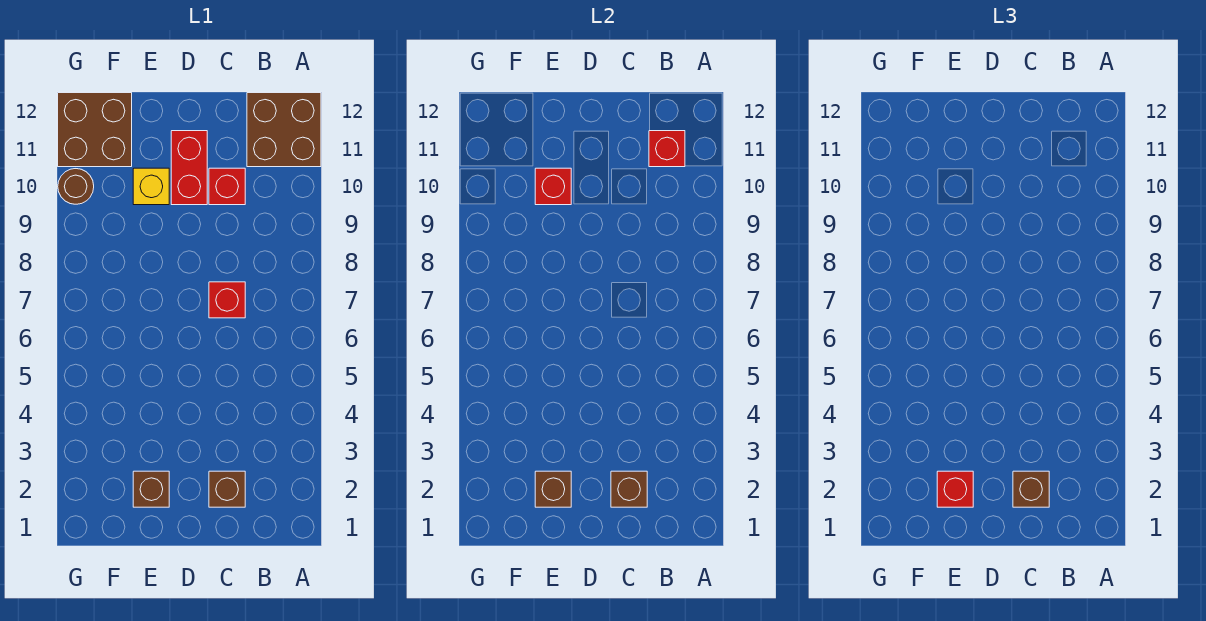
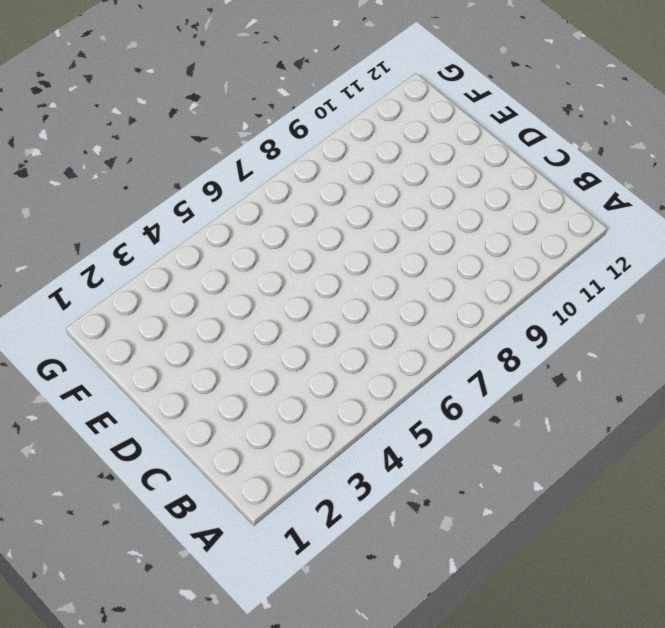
none -> brown 2x2 brick [247,93,321,167]
none -> brown 1x1 brick [209,471,245,507]
none -> red 1x1 brick [209,282,245,318]

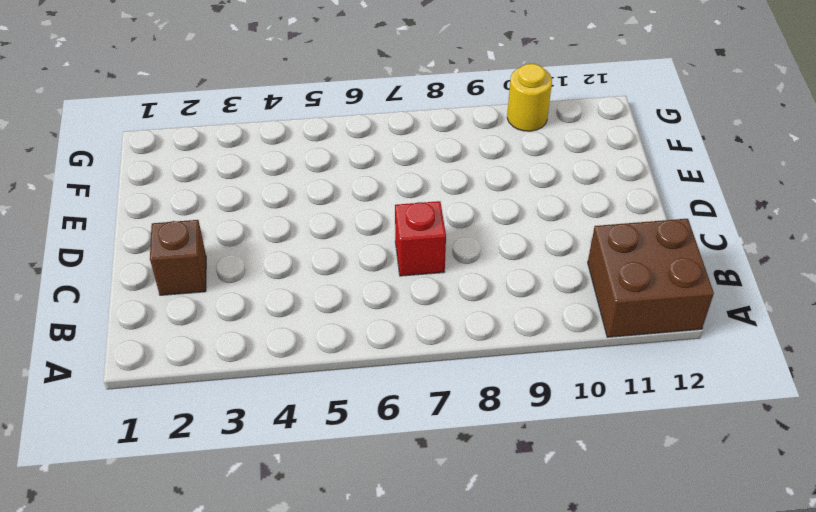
yellow 1x1 round brick [507,64,552,131] -> brown 1x1 round brick [58,169,94,204]
none -> red 1x1 brick [209,168,245,205]
none -> red 1x2 brick [171,131,207,205]
none -> brown 1x1 brick [133,471,169,507]

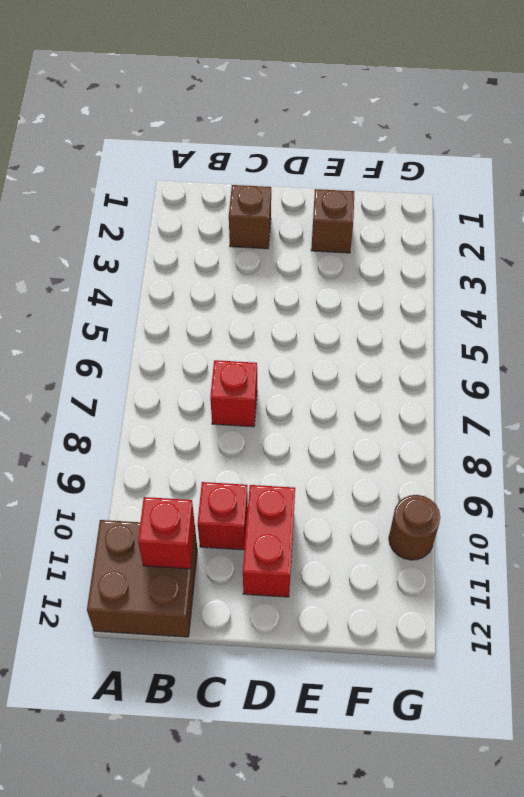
none -> yellow 1x1 brick [133,168,169,205]
none -> brown 2x2 brick [58,93,132,167]
none -> brown 1x1 brick [611,471,647,507]

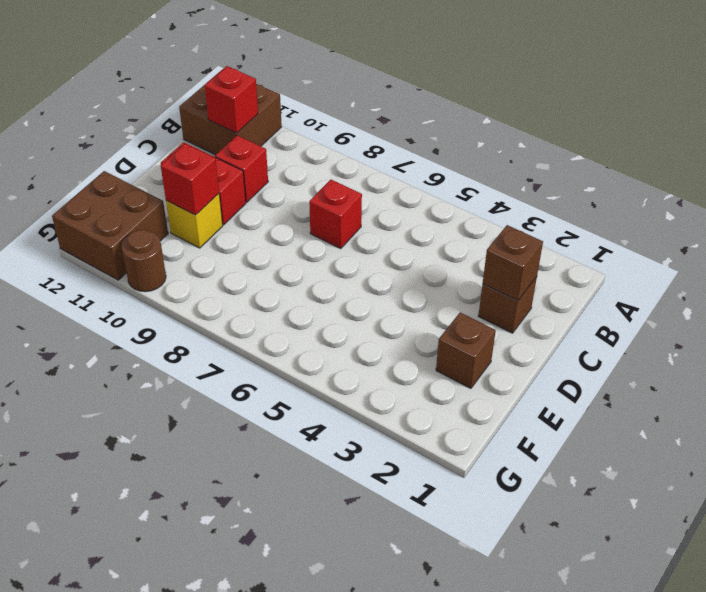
none -> brown 1x1 brick [535,471,571,507]
none -> brown 1x1 brick [1013,471,1049,507]
none -> red 1x1 brick [937,471,973,507]

